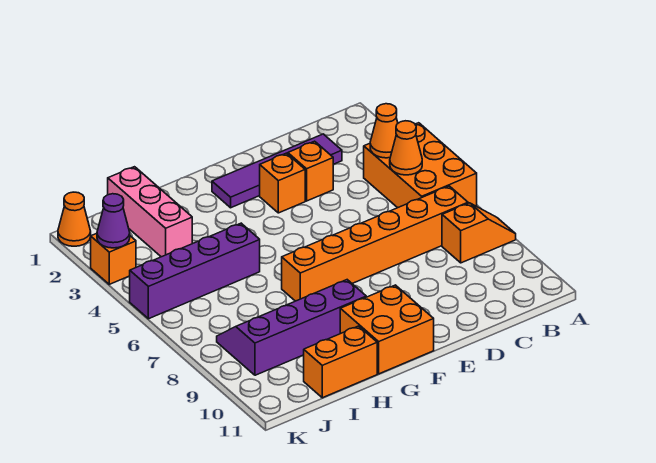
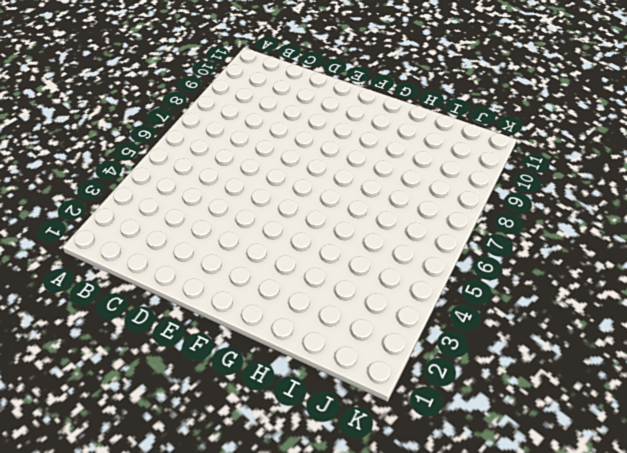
none -> orange 2x3 brick [364,123,477,208]
none -> orange 1x2 slope [442,203,516,263]
none -> orange 1x6 brick [282,186,468,301]

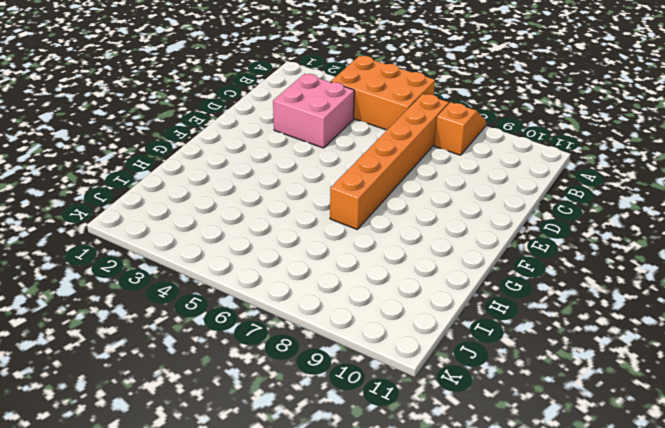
pink 2x2 brick [273,74,354,148] -> orange 1x1 brick [288,141,334,201]
none -> purple 1x4 tile [212,134,342,208]
none -> orange 1x1 brick [260,153,305,213]
none -> orange 2x2 brick [340,285,434,374]

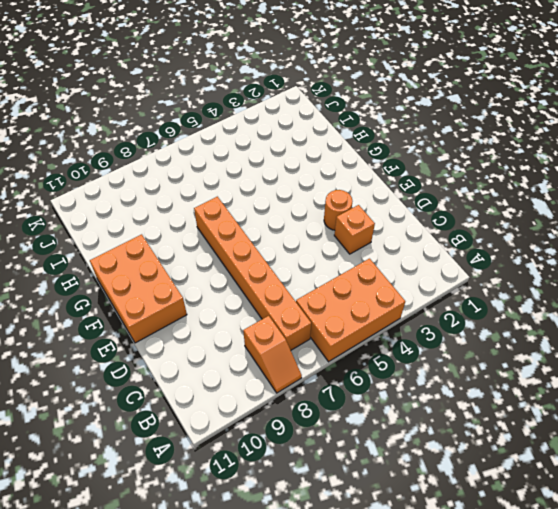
orange 1x1 round brick [324,190,352,230] -> orange 1x1 brick [260,153,305,213]
orange 2x3 brick [90,234,187,343] -> orange 2x2 brick [340,285,434,374]
none -> purple 1x4 tile [212,134,342,208]
none -> purple 2x4 slope [217,280,366,375]
none -> purple 1x4 brick [130,223,260,319]

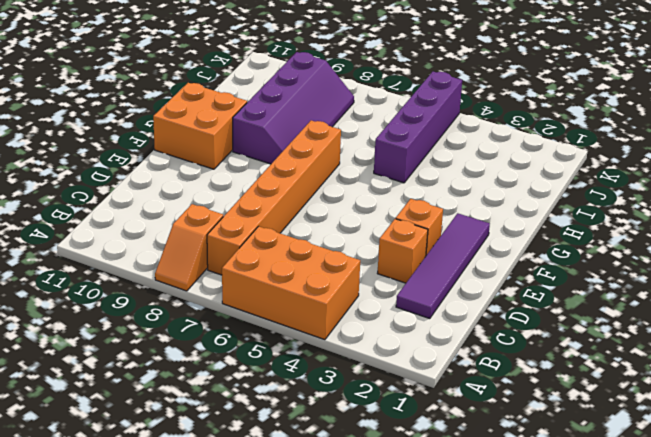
none -> orange 1x2 brick [304,326,377,398]
none -> pink 1x3 brick [108,167,192,257]
none -> orange 1x1 cone [58,192,91,246]

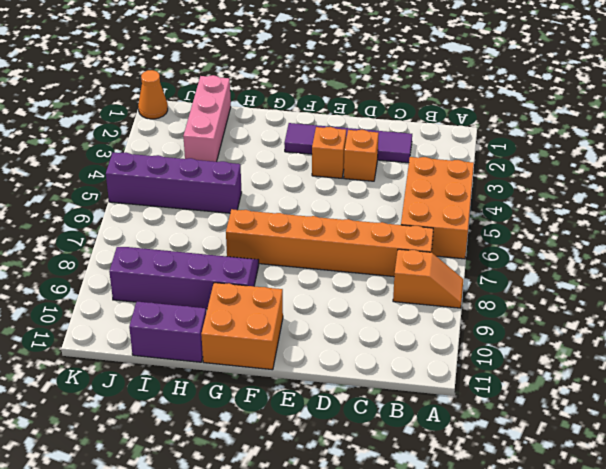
purple 1x2 brick [129,302,206,362] -> orange 1x2 brick [304,326,377,398]
none -> orange 1x1 brick [91,233,136,284]
none -> orange 1x1 cone [370,104,398,158]
none -> orange 1x1 cone [390,121,422,175]

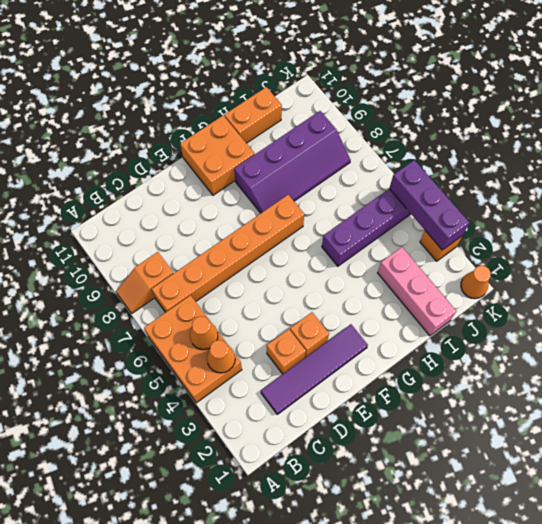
purple 1x3 brick [389,160,469,250] -> purple 1x1 cone [97,194,130,248]

